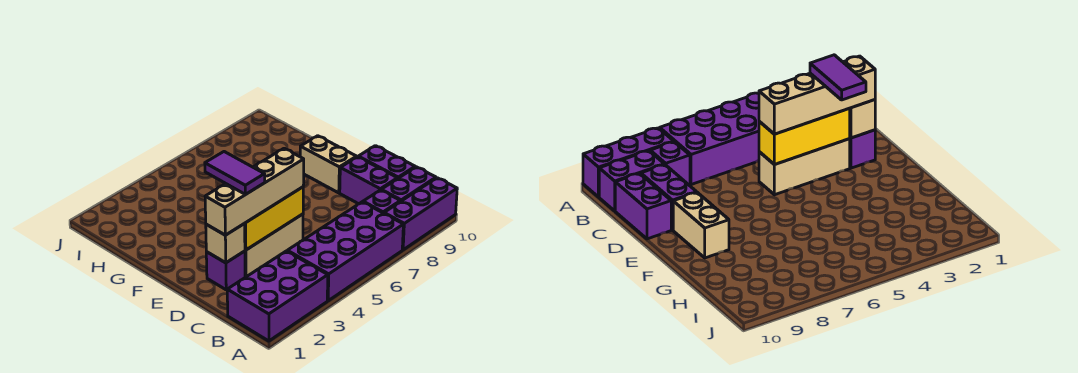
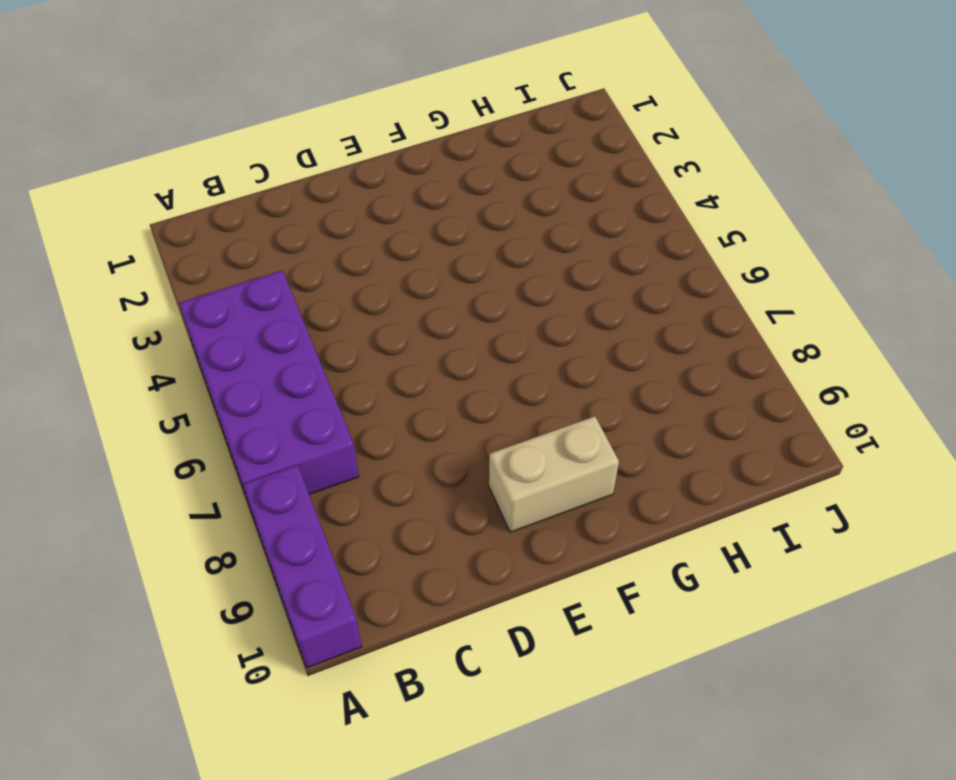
none -> purple 2x3 brick [227,251,328,341]
none -> purple 1x1 brick [363,190,400,213]
none -> purple 1x2 brick [382,167,436,202]

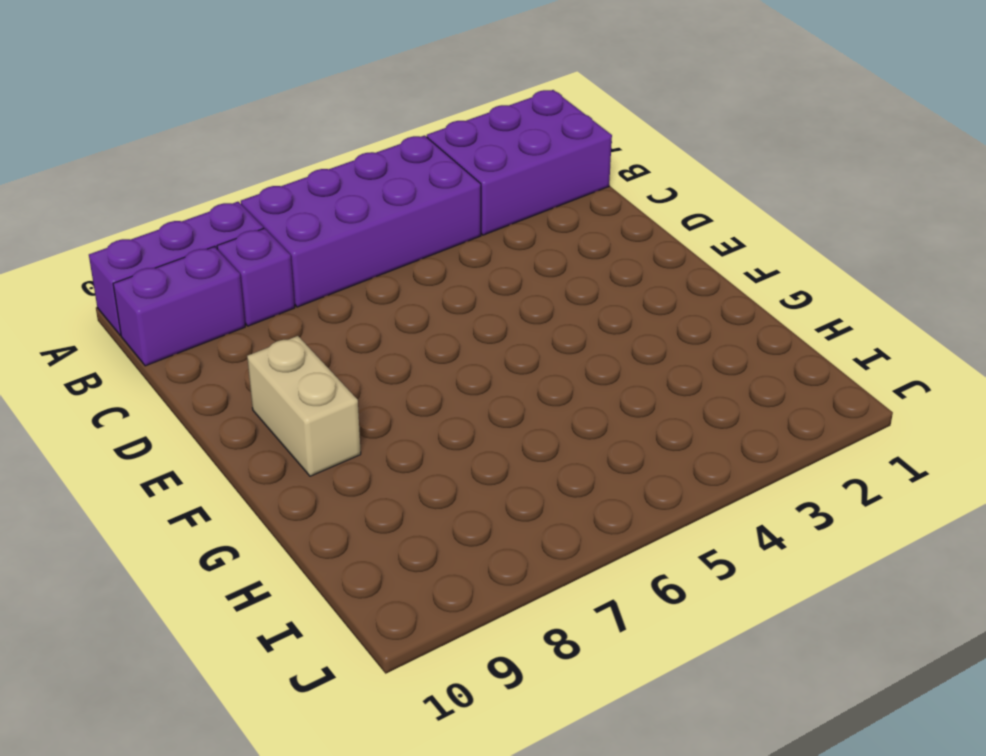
none -> purple 1x2 brick [340,157,397,204]
none -> purple 1x2 brick [358,146,415,179]
none -> purple 1x1 brick [206,251,245,290]

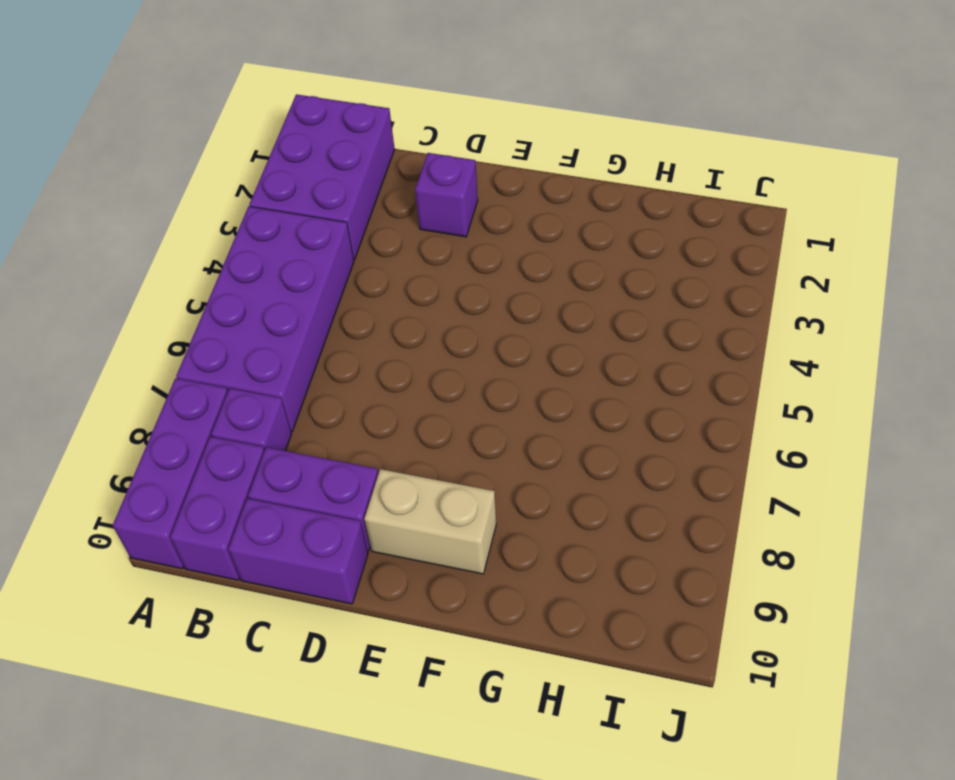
none -> tan 1x3 brick [245,214,303,277]
none -> tan 1x1 brick [206,224,245,263]
none -> yellow 1x3 brick [244,187,303,250]

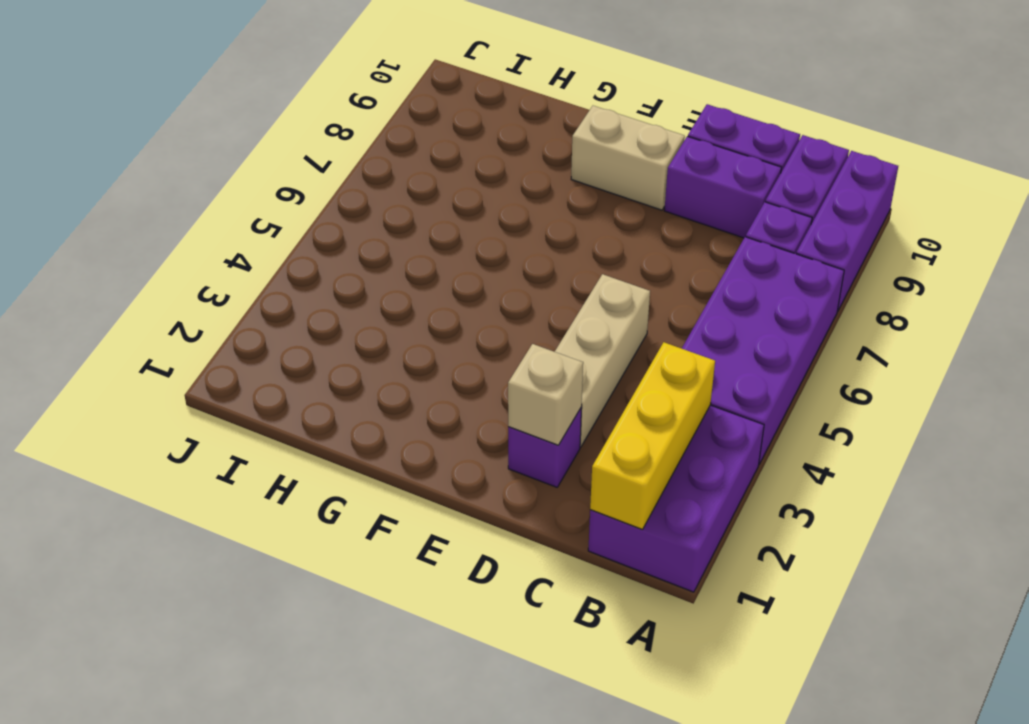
yellow 1x3 brick [590,342,715,529] -> yellow 1x3 brick moved to [244,187,303,250]
none -> tan 1x4 brick [205,149,304,235]
none -> purple 1x2 tile [205,152,265,194]

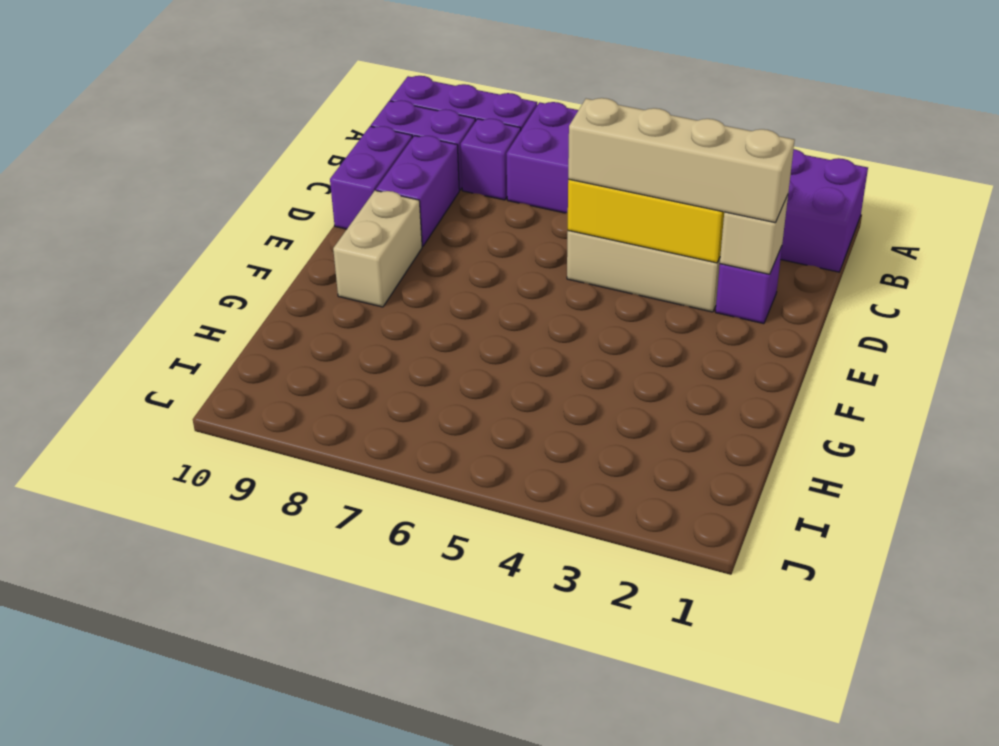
none -> purple 1x2 tile [205,152,265,194]

